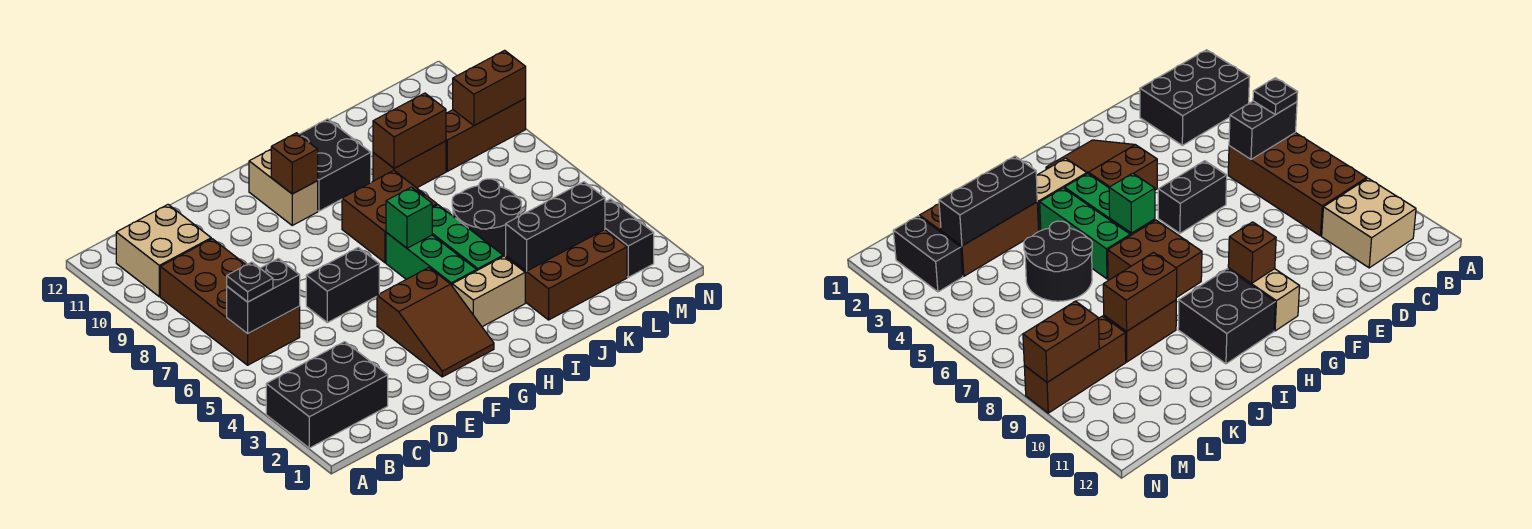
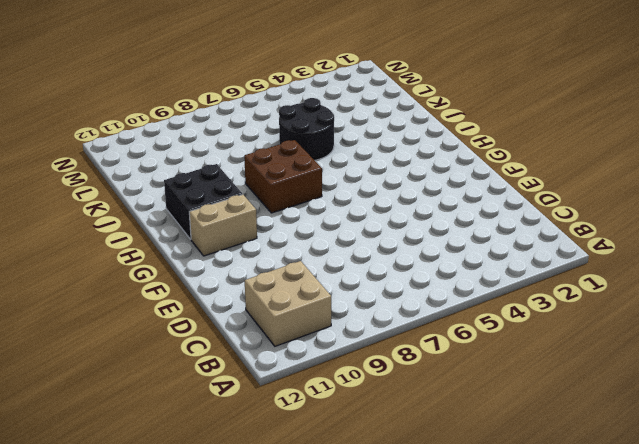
none -> black 2x3 brick [266,342,388,448]
none -> brown 2x4 brick [160,239,300,365]
none -> black 1x2 brick [306,247,379,323]

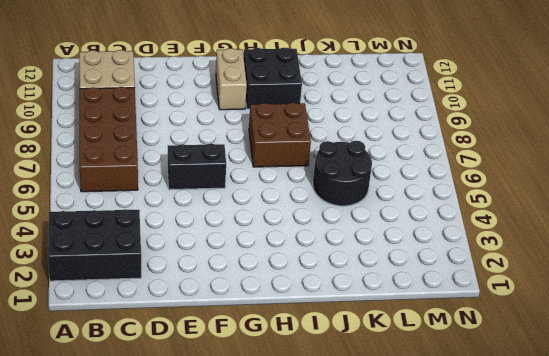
none -> brown 2x3 slope [377,268,494,377]
none -> tan 1x2 brick [452,256,525,327]
none -> green 1x3 brick [386,233,477,285]

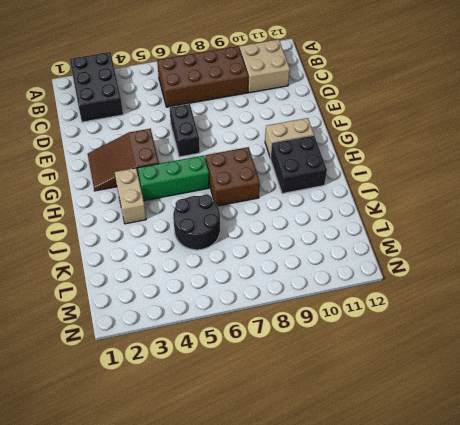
none -> green 1x3 brick [432,205,503,270]
none -> brown 2x3 brick [506,230,627,320]
none -> brown 1x2 brick [373,141,446,188]

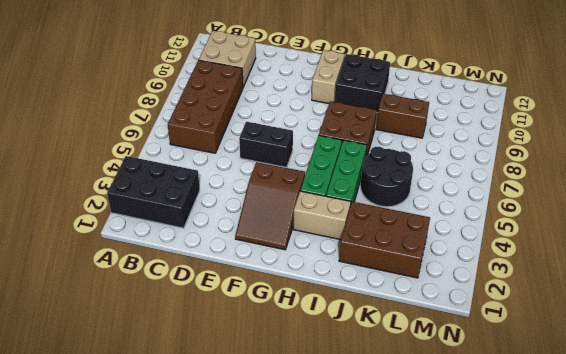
none -> brown 1x3 brick [446,98,526,171]
none -> black 1x2 brick [605,199,654,277]
none -> black 1x2 brick [227,258,300,334]

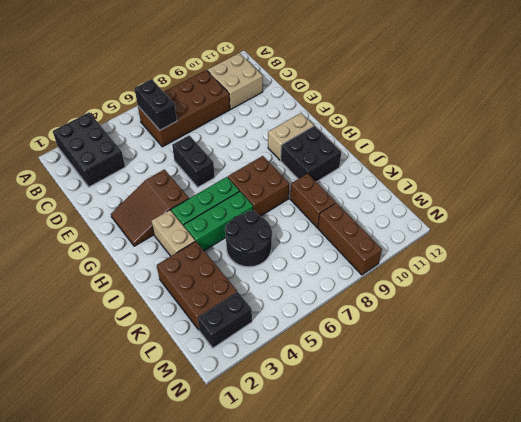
none -> brown 1x1 brick [271,133,318,194]
none -> green 1x1 brick [386,187,432,248]
none -> black 1x3 brick [506,182,605,271]

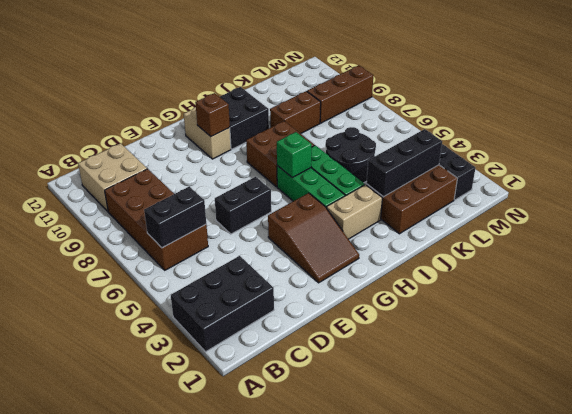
none -> brown 1x2 brick [373,93,446,168]
none -> brown 1x2 brick [453,50,526,126]
none -> black 1x1 plate [227,262,273,302]

